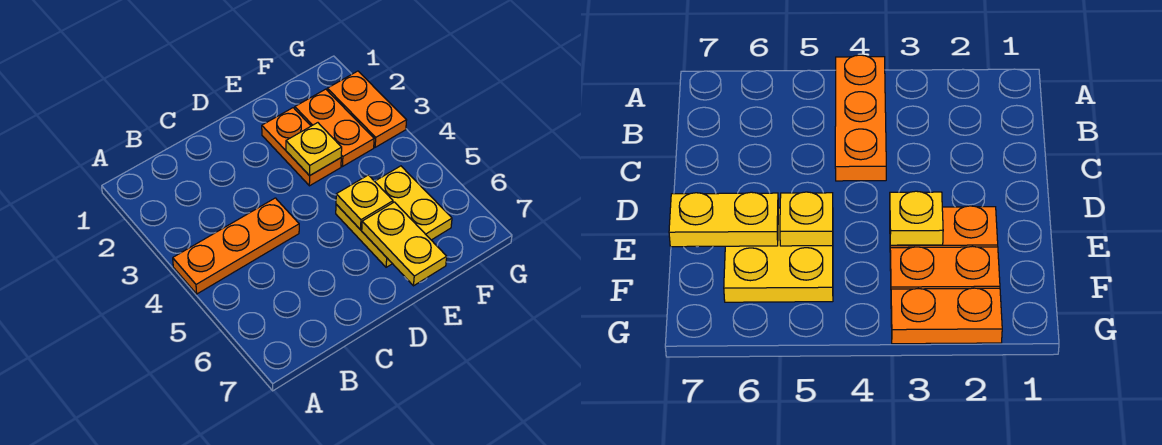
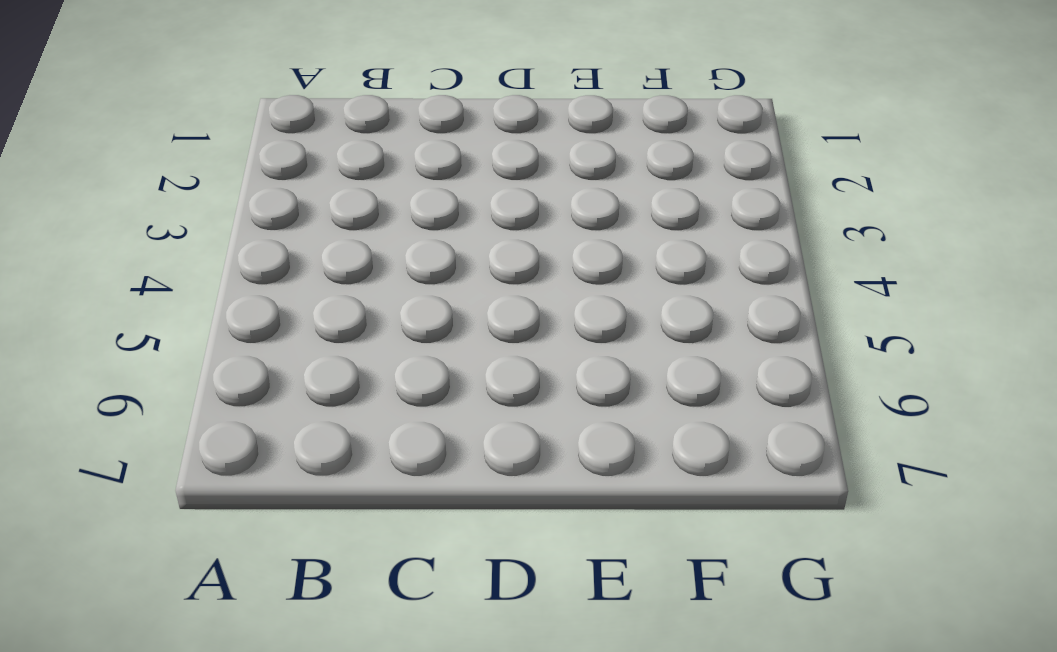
none -> orange 1x3 plate [173,198,299,294]
none -> orange 1x2 plate [262,108,341,186]

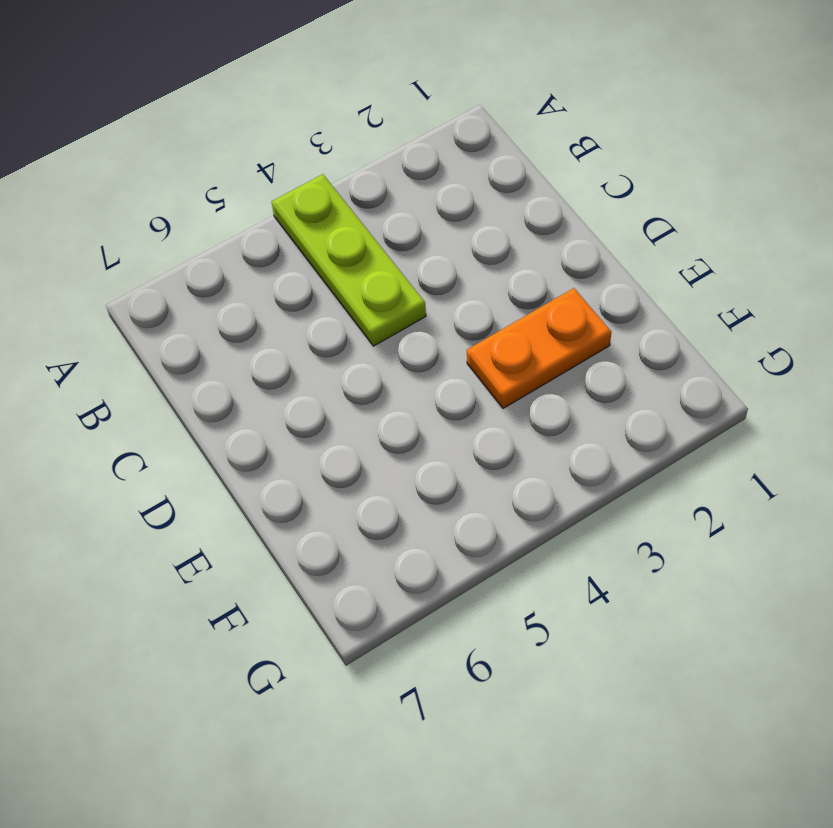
lime 1x3 plate [272,174,426,346] -> orange 1x3 plate [173,198,299,294]
none -> yellow 2x2 plate [336,166,452,267]
none -> orange 1x2 plate [295,89,374,166]

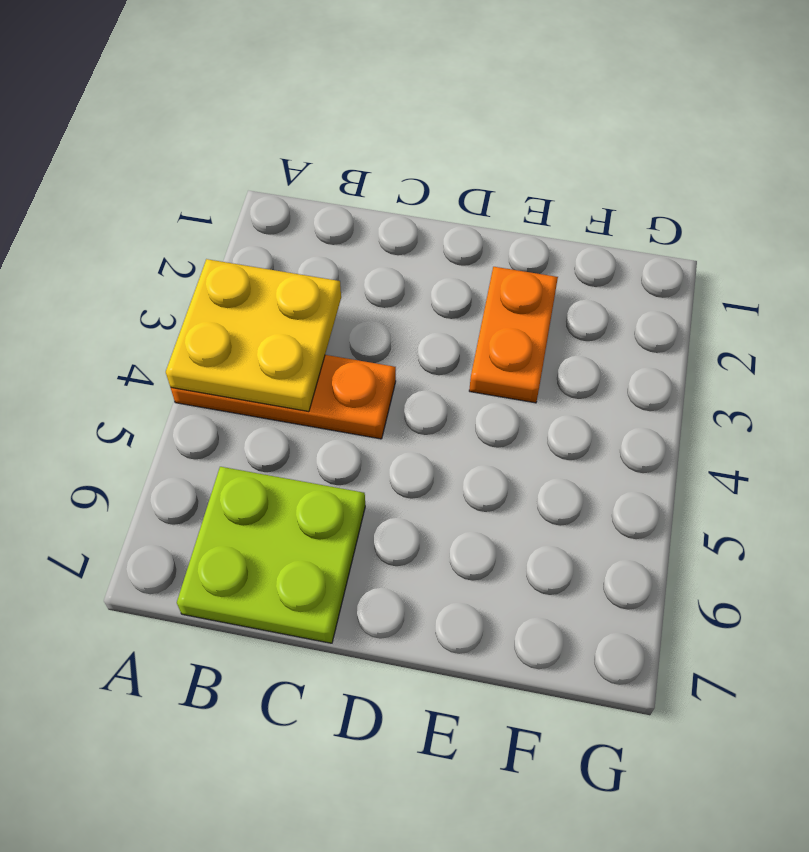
yellow 2x2 plate [166,259,341,412] -> yellow 2x2 plate moved to [336,166,452,267]
lime 2x2 plate [177,467,365,643] -> none
none -> orange 1x2 plate [295,89,374,166]
none -> orange 1x2 plate [327,71,407,147]

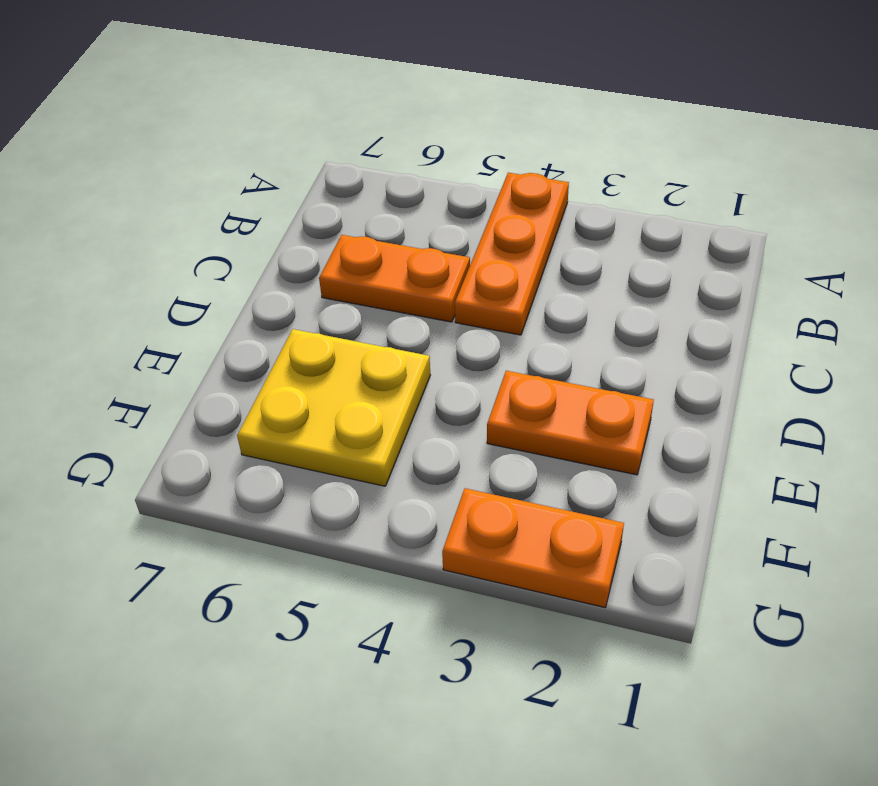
orange 1x2 plate [319,235,470,322] -> orange 1x2 plate moved to [295,89,374,166]
none -> yellow 1x1 plate [286,123,342,176]
none -> yellow 1x1 plate [336,175,393,230]

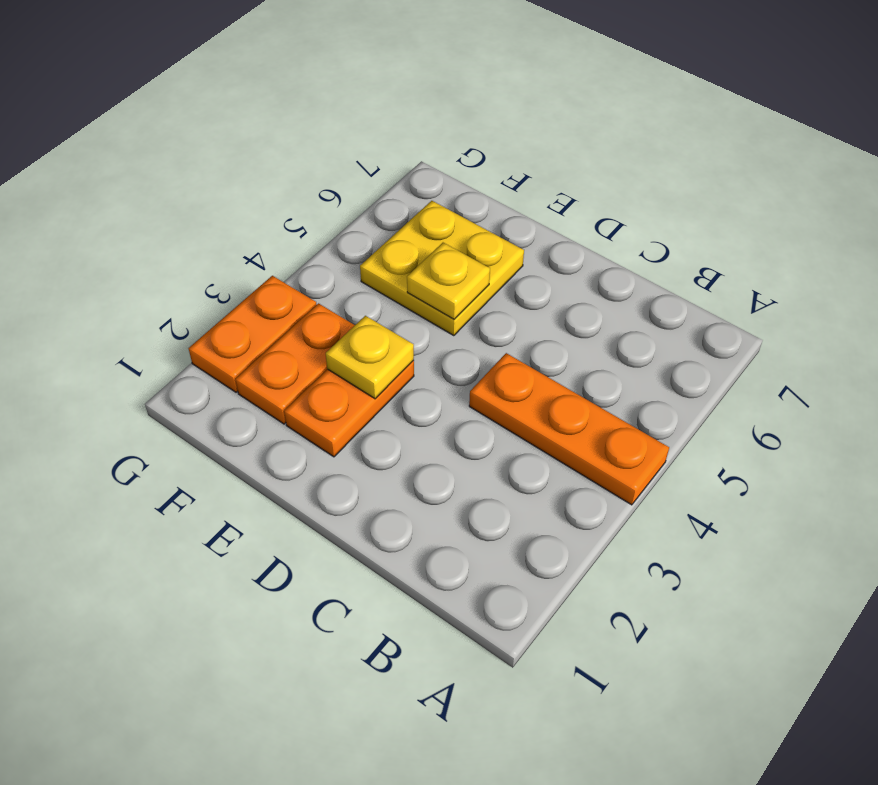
none -> yellow 1x2 plate [362,202,447,286]

